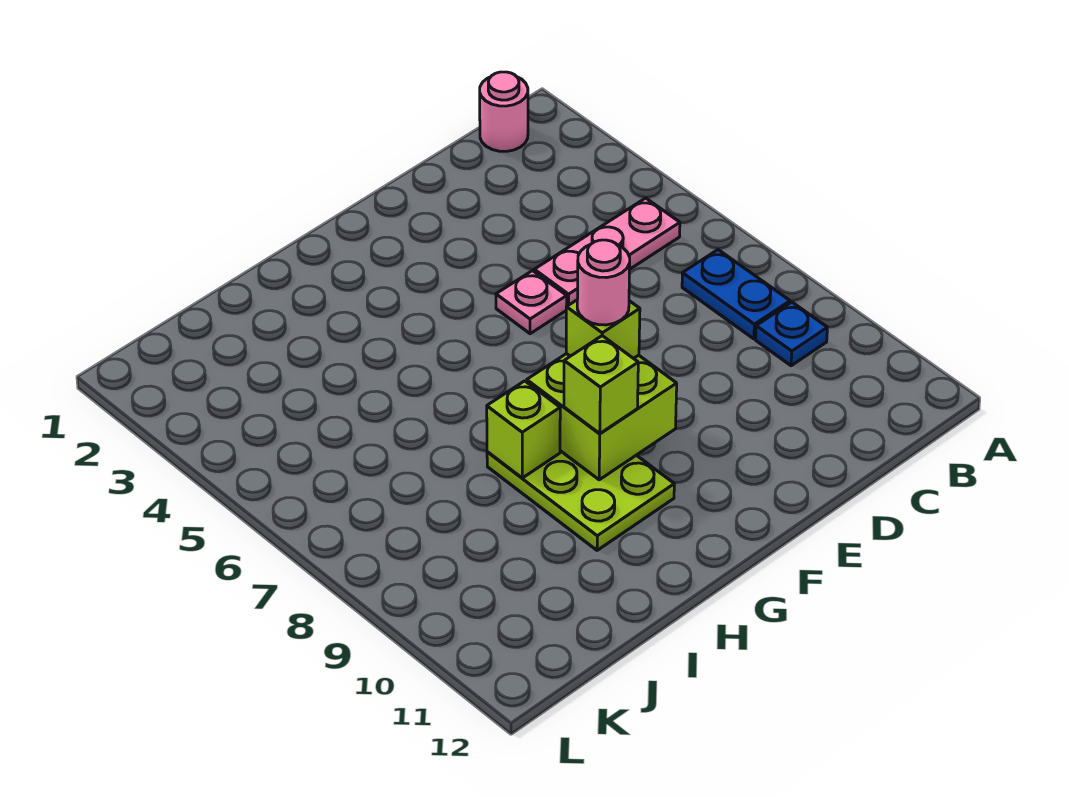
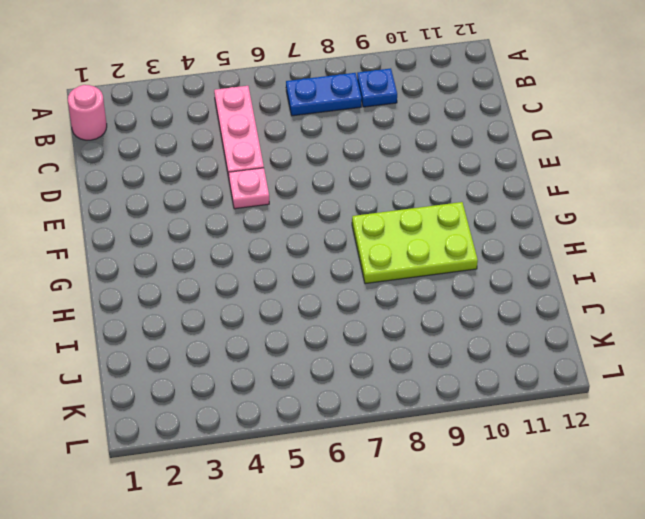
none -> lime 2x2 brick [527,353,677,480]
none -> lime 1x1 brick [487,381,560,478]

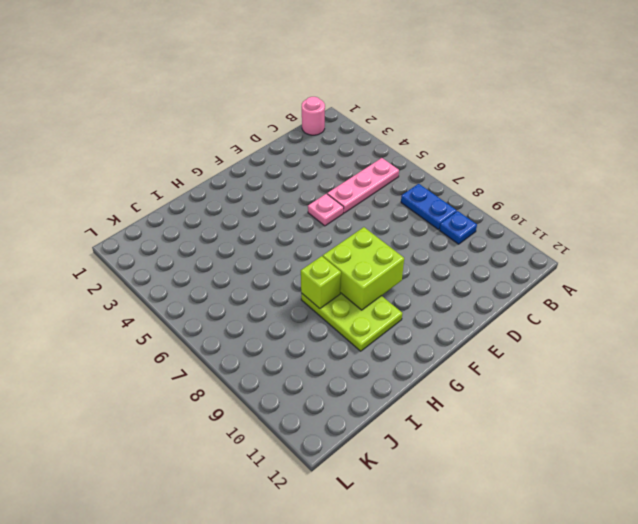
none -> lime 1x1 brick [566,300,640,359]
none -> lime 1x1 brick [564,336,638,434]

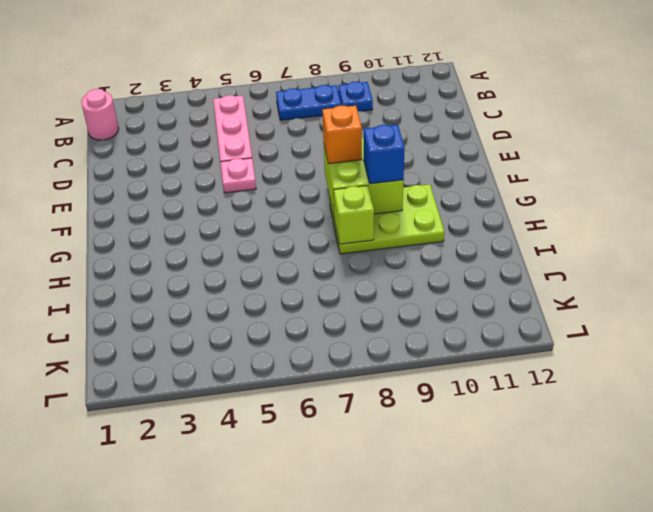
orange 1x1 brick [322,105,362,164] -> lime 1x1 brick [566,300,640,359]
blue 1x1 brick [364,125,405,184] -> lime 1x1 brick [564,336,638,434]
none -> pink 1x1 round brick [577,240,630,325]

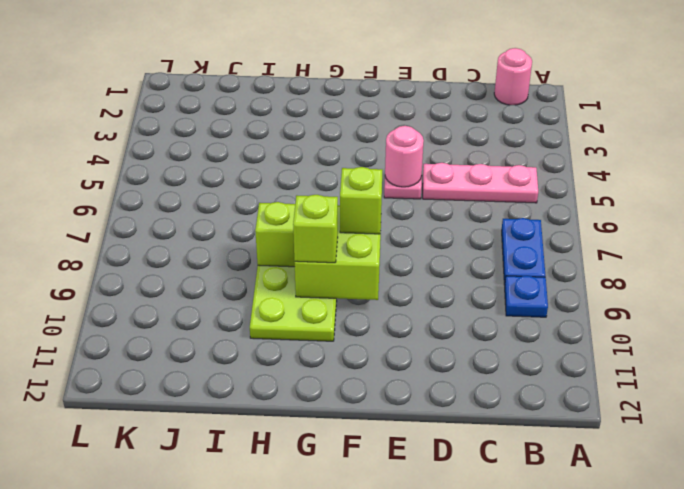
pink 1x1 round brick [385,126,424,187] -> pink 1x1 round brick moved to [577,240,630,325]

